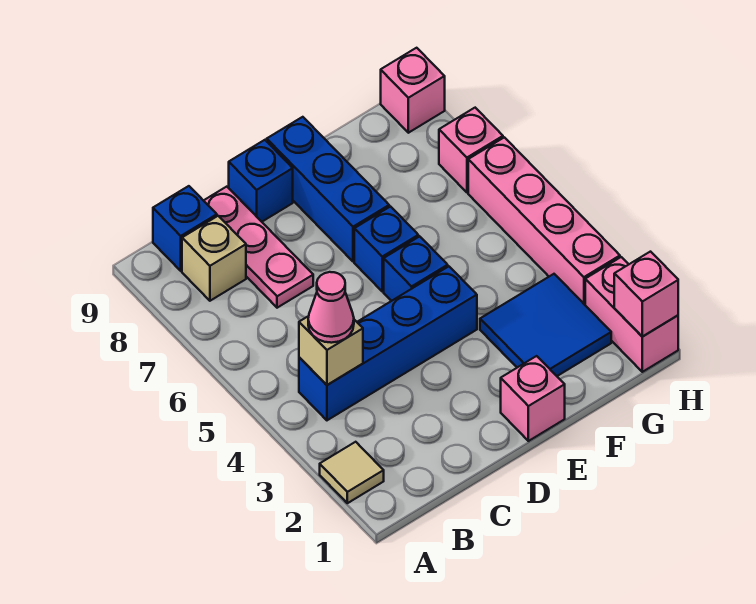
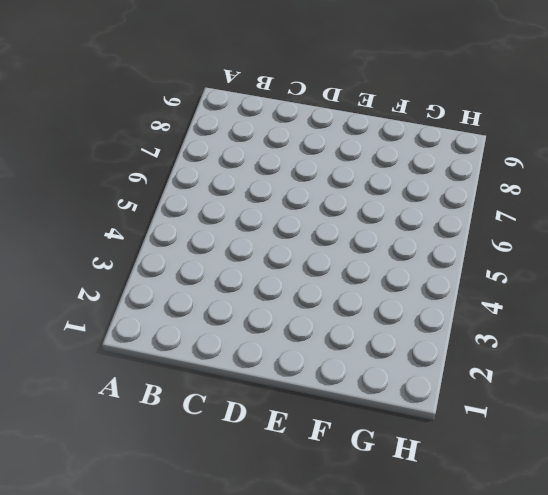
none -> tan 1x1 tile [320,442,384,503]
none -> blue 1x4 brick [299,266,477,420]
none -> tan 1x1 brick [182,216,246,301]

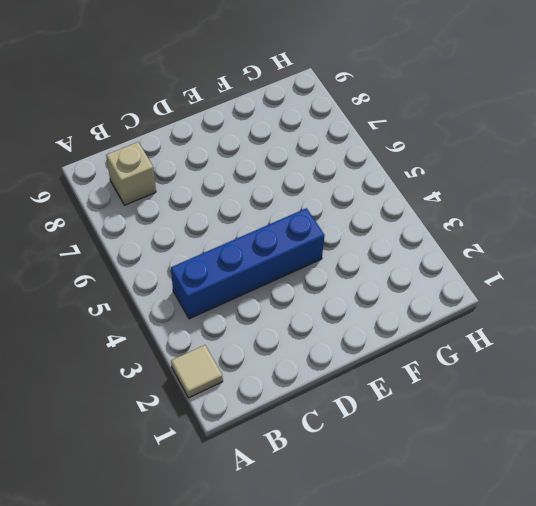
none -> blue 1x1 brick [153,186,217,271]
none -> pink 1x3 plate [204,187,313,308]
none -> blue 1x1 brick [229,140,293,222]

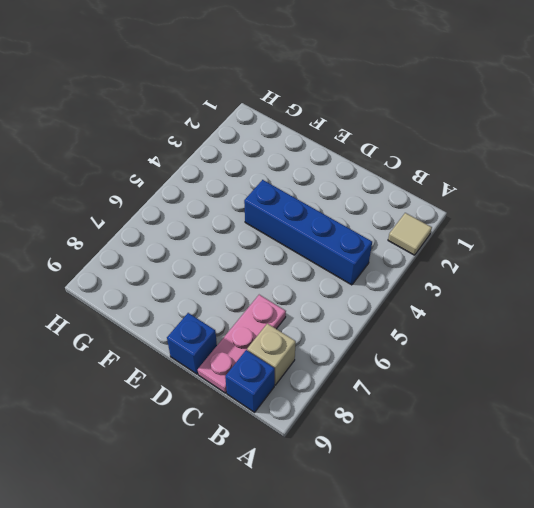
none -> pink 1x1 brick [501,356,565,441]
none -> blue 1x1 brick [384,236,448,301]
none -> blue 1x1 brick [354,207,418,291]

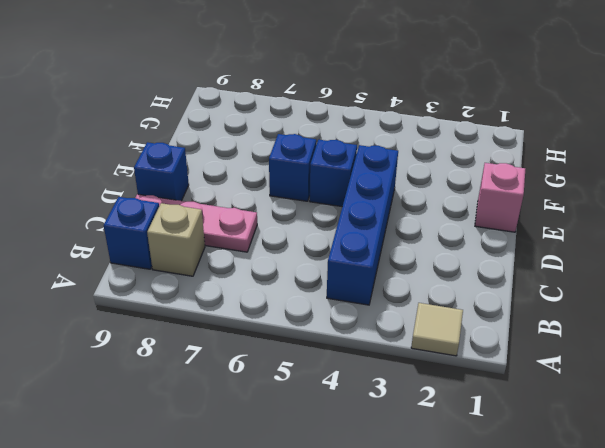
none -> blue 1x3 brick [267,117,389,262]
none -> blue 2x2 tile [480,274,611,376]
none -> pink 1x2 brick [585,257,678,372]

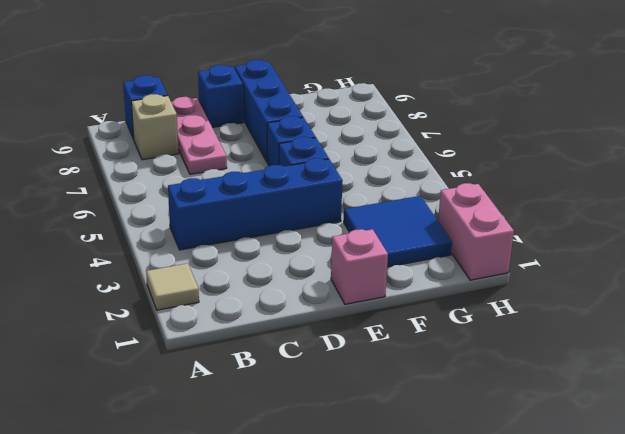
none -> pink 1x4 brick [468,137,620,305]
none -> pink 1x1 brick [439,108,503,192]
none -> pink 1x1 brick [381,48,445,133]

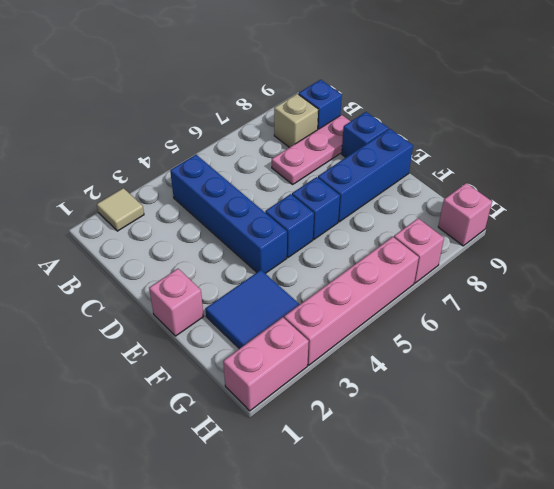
none -> tan 1x1 brick [299,316,363,385]
none -> pink 1x1 brick [614,252,678,337]
none -> pink 1x1 cone [308,272,354,343]

